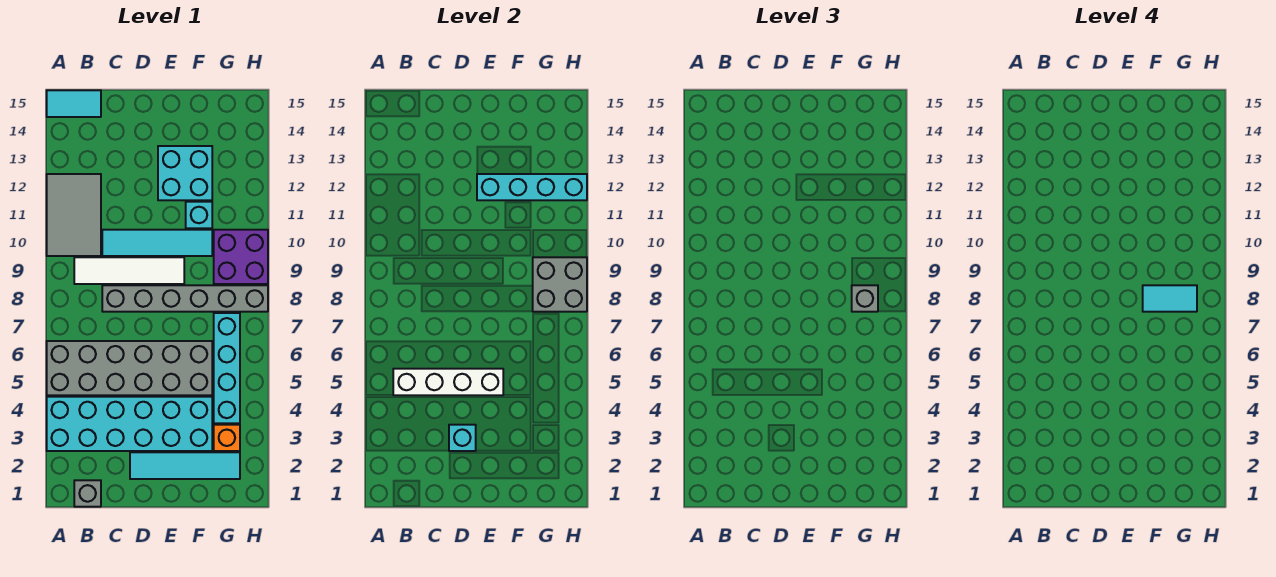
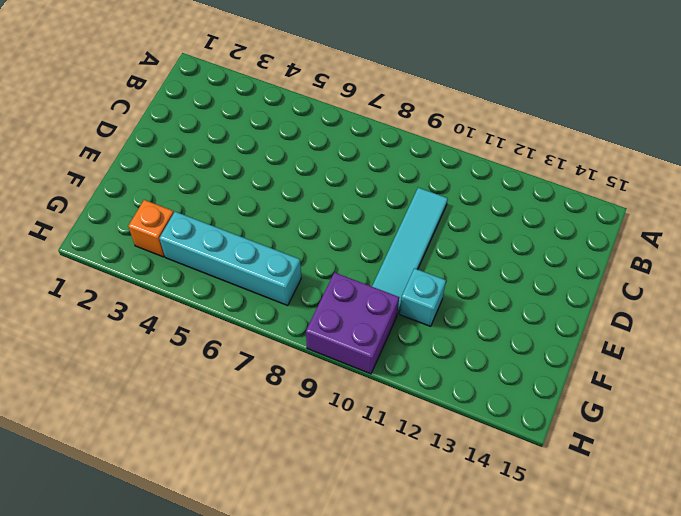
none -> cyan 2x6 brick [47,397,212,451]
none -> grey 2x6 brick [47,341,212,395]
none -> grey 2x3 tile [47,174,101,256]

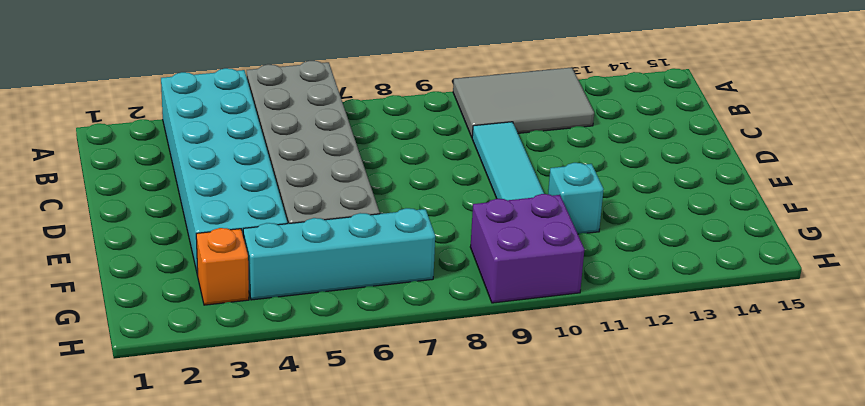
none -> cyan 1x2 tile [47,90,101,117]
none -> grey 1x1 brick [74,480,101,507]
none -> white 1x4 tile [74,257,184,284]

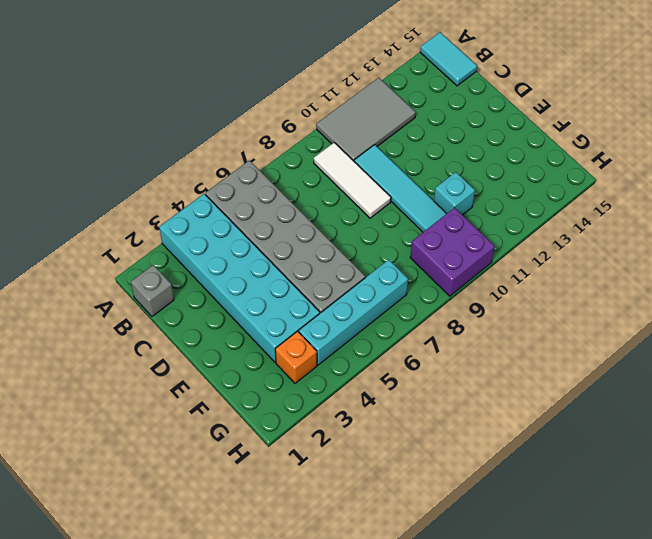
white 1x3 tile [314,143,391,218] -> white 1x4 tile [74,257,184,284]
none -> grey 1x6 brick [102,285,268,312]
none -> cyan 1x4 tile [130,452,240,479]
none -> cyan 2x2 brick [158,146,212,200]

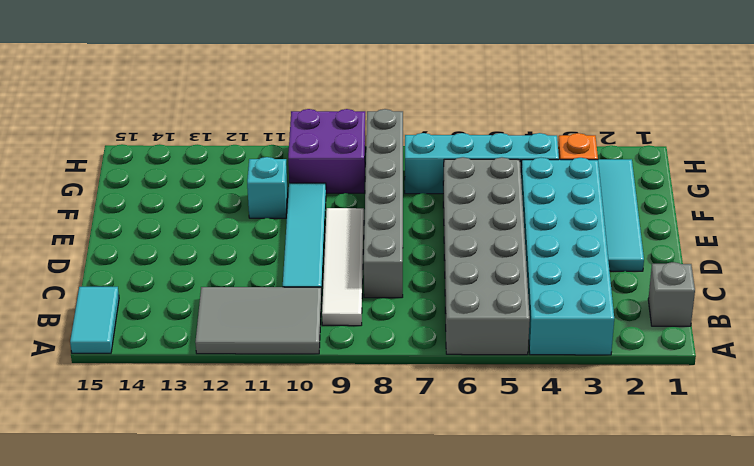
none -> cyan 2x2 brick [158,146,212,200]
none -> white 1x4 brick [393,369,503,395]
none -> cyan 1x1 brick [449,425,476,451]

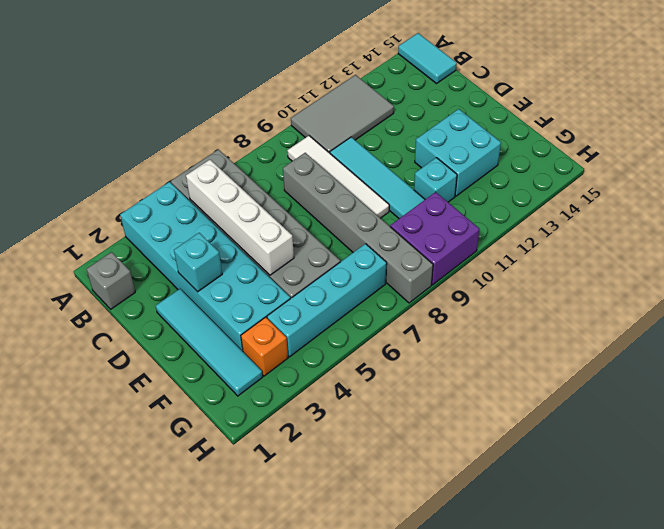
none -> cyan 1x4 brick [477,174,587,200]
none -> grey 2x2 brick [533,257,587,312]
none -> grey 1x1 brick [852,285,878,312]

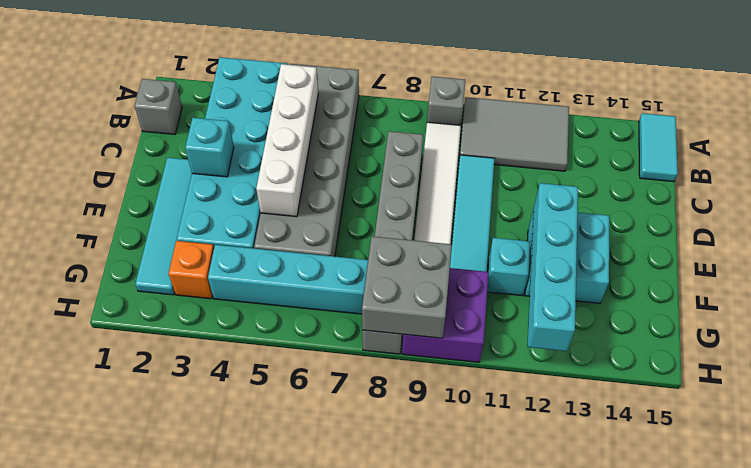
grey 1x1 brick [427,76,465,125] -> grey 1x1 brick moved to [852,285,878,312]
none -> cyan 1x2 tile [1143,285,1197,312]

